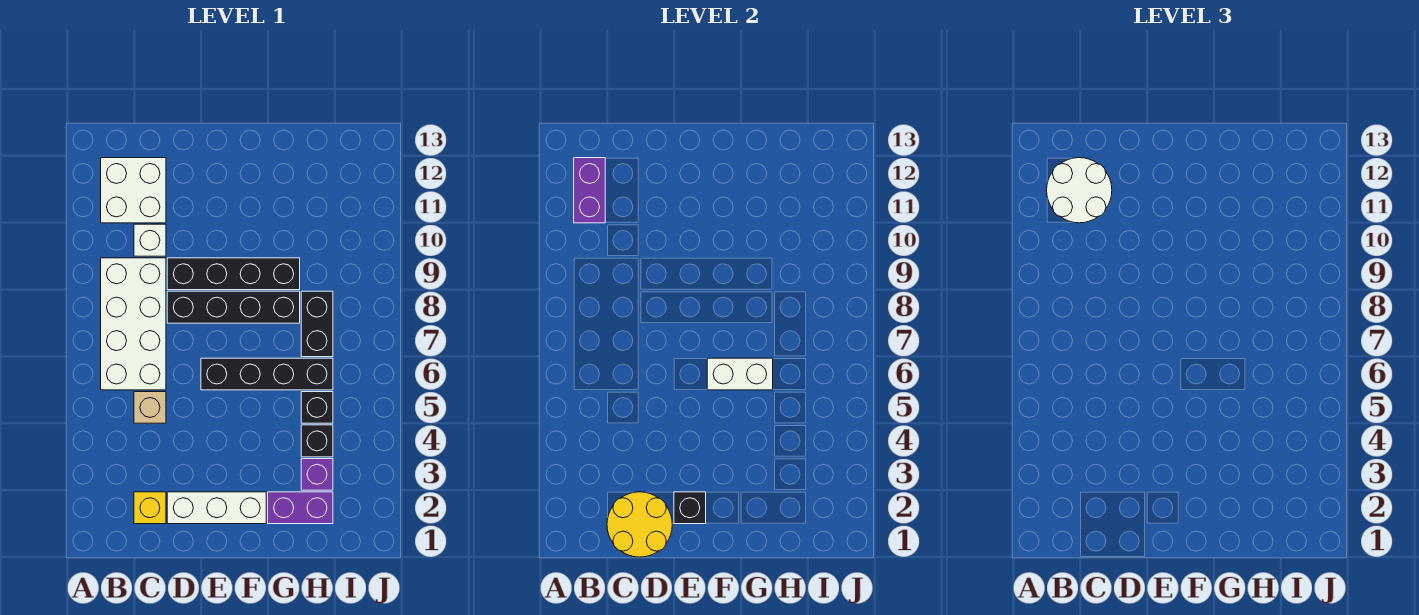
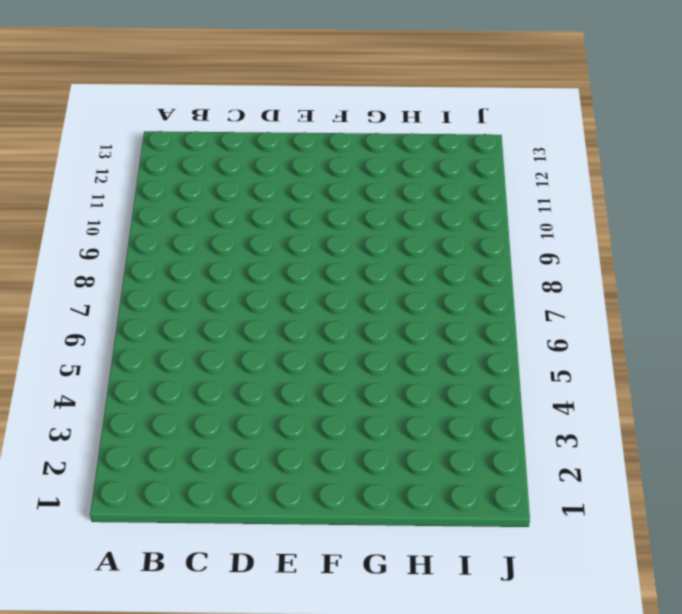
none -> white 2x4 brick [101,258,166,390]
none -> white 2x2 brick [101,158,166,223]
none -> yellow 1x1 brick [134,492,166,524]

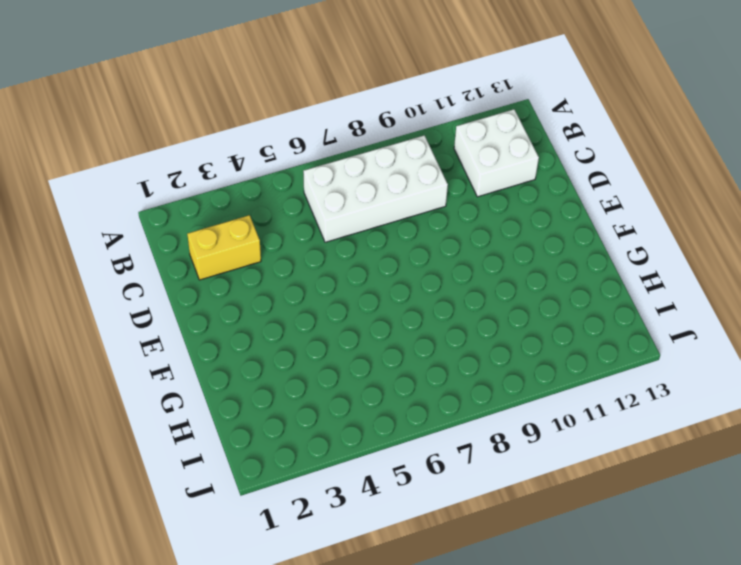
yellow 1x2 brick [187,215,261,280] -> yellow 1x1 brick [134,492,166,524]
none -> tan 1x1 brick [134,392,166,423]
none -> white 1x1 brick [134,224,166,256]
none -> white 1x3 brick [167,492,266,524]

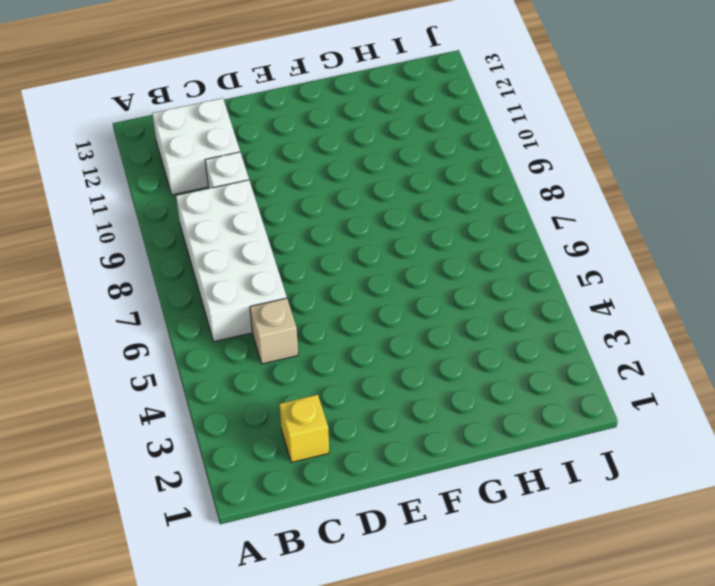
none -> white 1x3 brick [167,492,266,524]
none -> black 1x4 brick [167,291,300,323]
none -> black 1x4 brick [167,258,300,290]

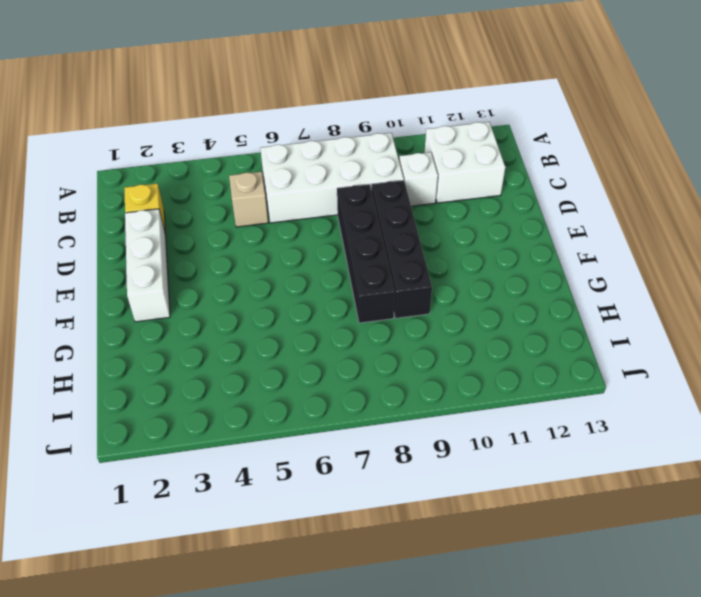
none -> black 1x4 brick [201,358,333,390]
none -> purple 1x2 brick [268,492,333,524]
none -> purple 1x1 brick [301,459,333,490]

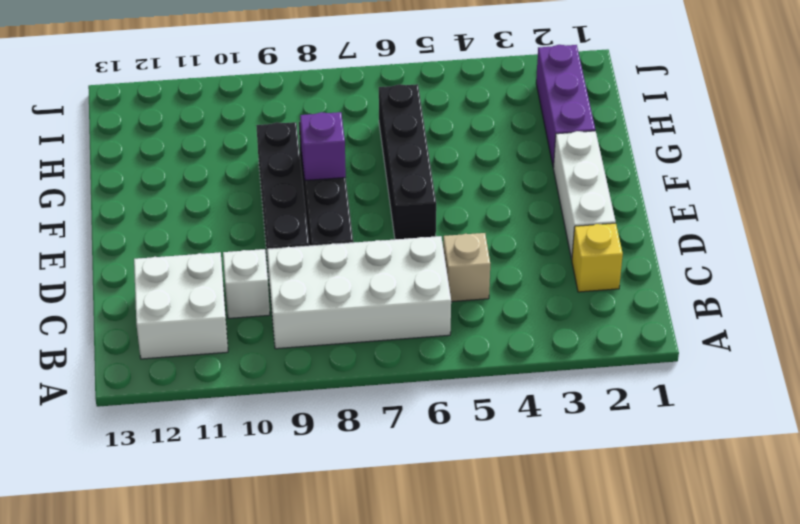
purple 1x1 brick [300,112,346,180] -> purple 1x1 brick moved to [301,459,333,490]
purple 1x3 brick [536,45,595,168] -> purple 1x2 brick [268,492,333,524]
none -> black 1x1 brick [301,425,333,457]
none -> black 1x1 brick [301,392,333,423]
none -> black 1x2 brick [301,291,333,357]

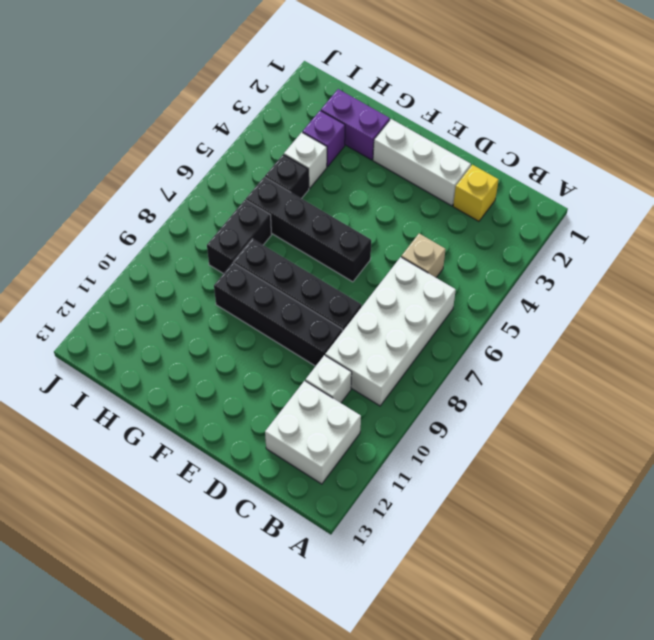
white 1x1 brick [284,132,327,189] -> black 1x1 brick [301,425,333,457]
none -> purple 1x2 brick [574,158,605,223]
none -> yellow 2x2 round brick [607,492,672,557]
none -> black 1x1 brick [674,492,706,524]

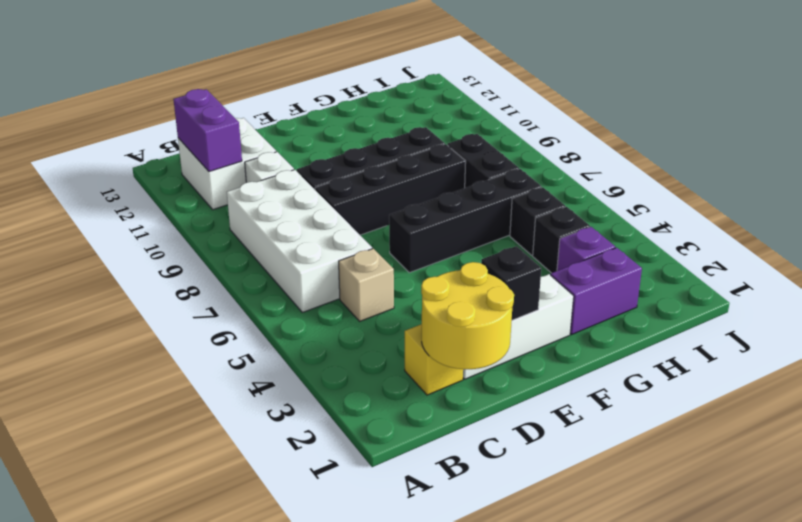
none -> white 1x2 brick [707,358,773,390]
none -> white 2x2 round brick [1047,158,1112,223]

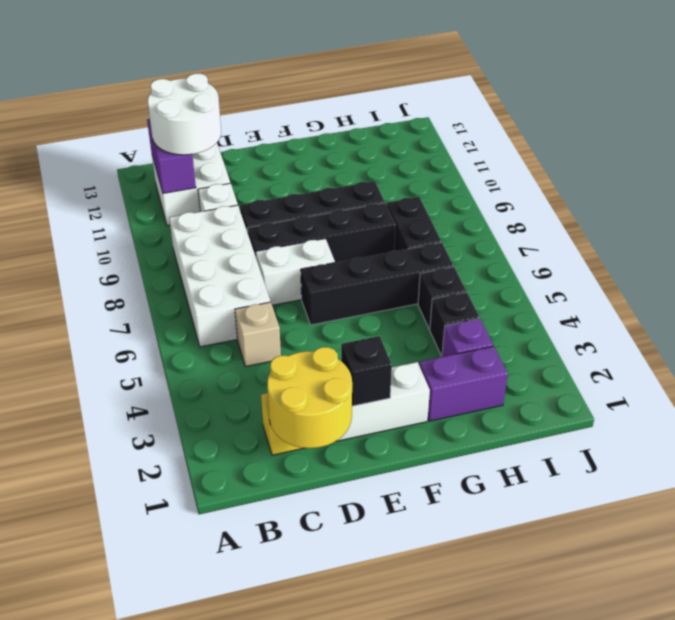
white 1x2 brick [256,239,335,305] -> white 1x2 brick moved to [707,358,773,390]

